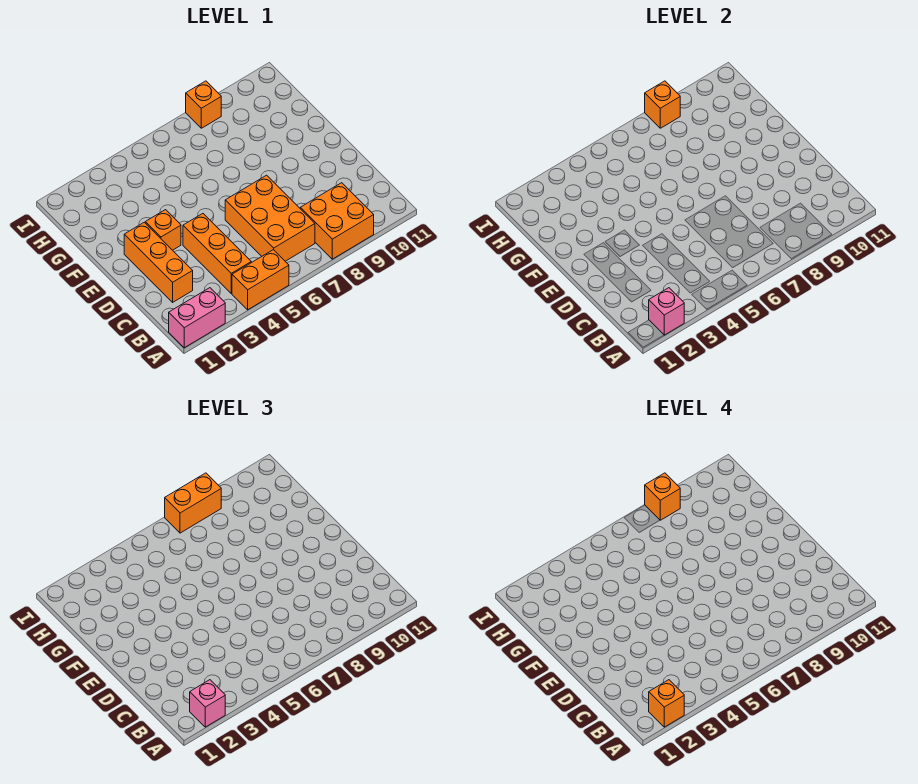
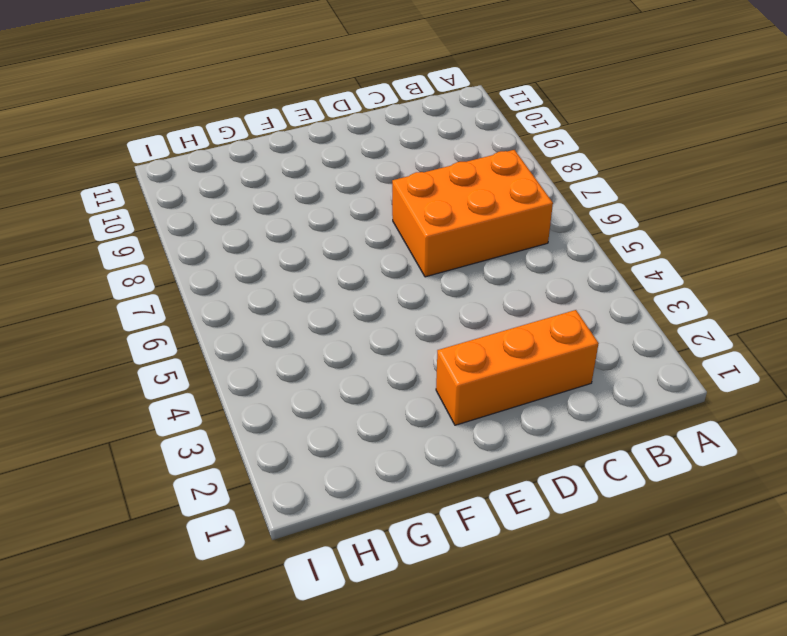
none -> pink 1x2 brick [169,288,225,348]
none -> orange 1x2 brick [232,250,289,310]
none -> orange 2x2 brick [300,183,374,259]

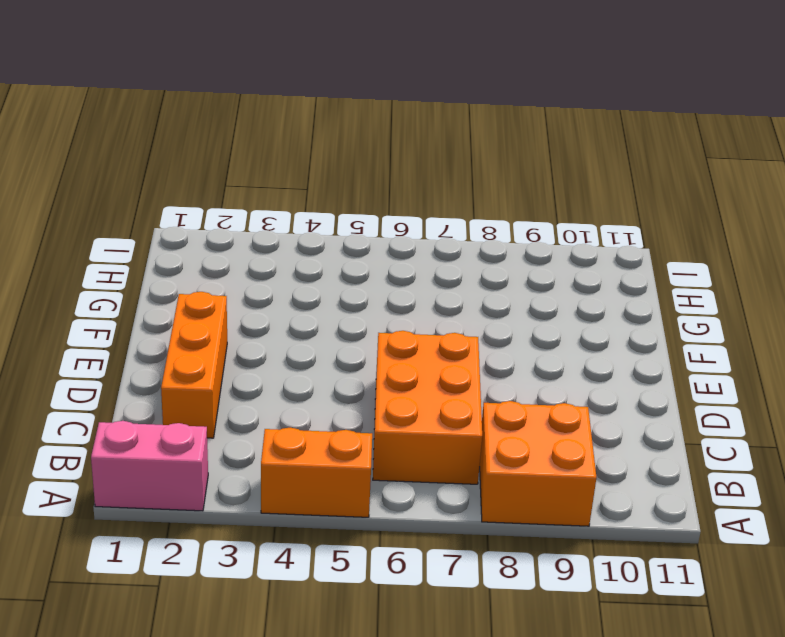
none -> orange 1x3 brick [183,214,251,293]
none -> orange 1x1 brick [145,210,181,250]
none -> orange 1x1 brick [186,81,221,128]

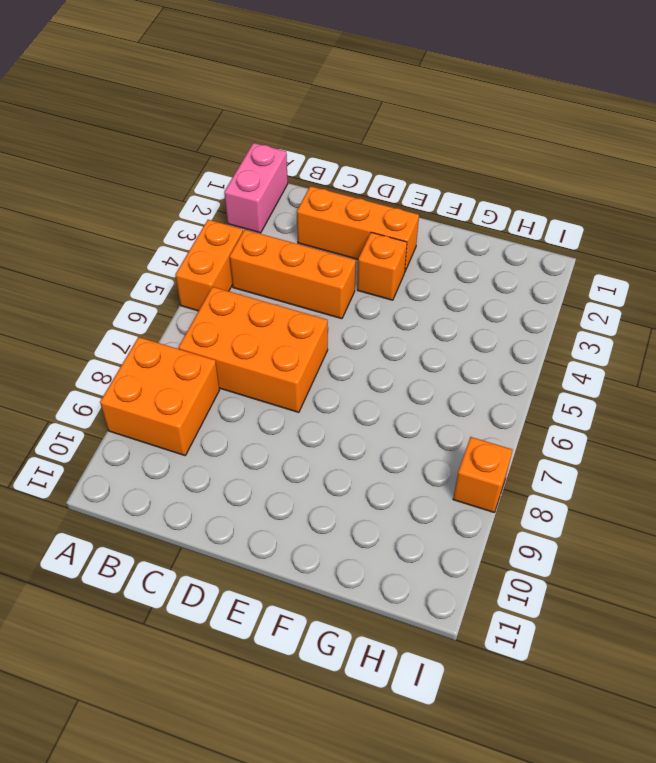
none -> pink 1x1 brick [649,288,684,335]
none -> orange 1x1 brick [645,81,680,128]
none -> pink 1x1 brick [190,680,225,727]

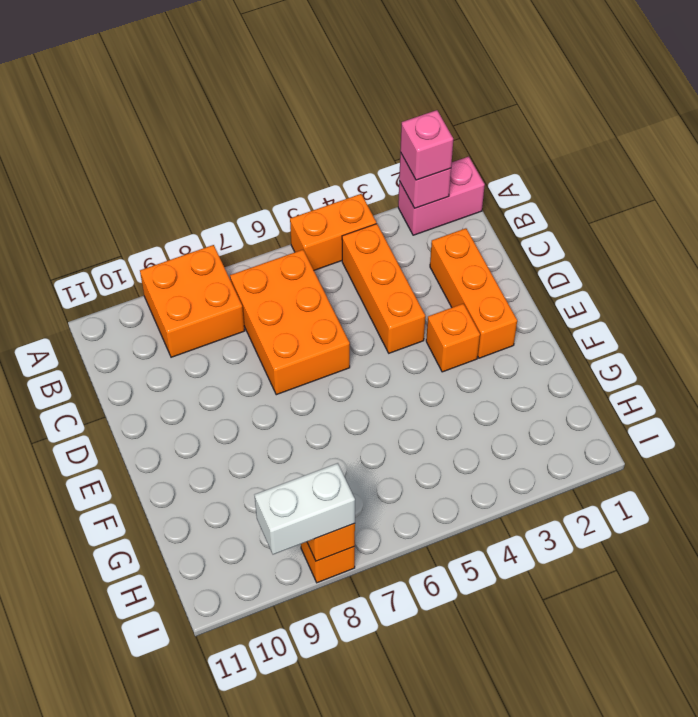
white 1x2 brick [255,463,355,554] -> orange 1x2 brick [165,473,221,533]
none -> orange 1x1 brick [649,680,684,727]
none -> orange 1x1 brick [645,473,680,520]

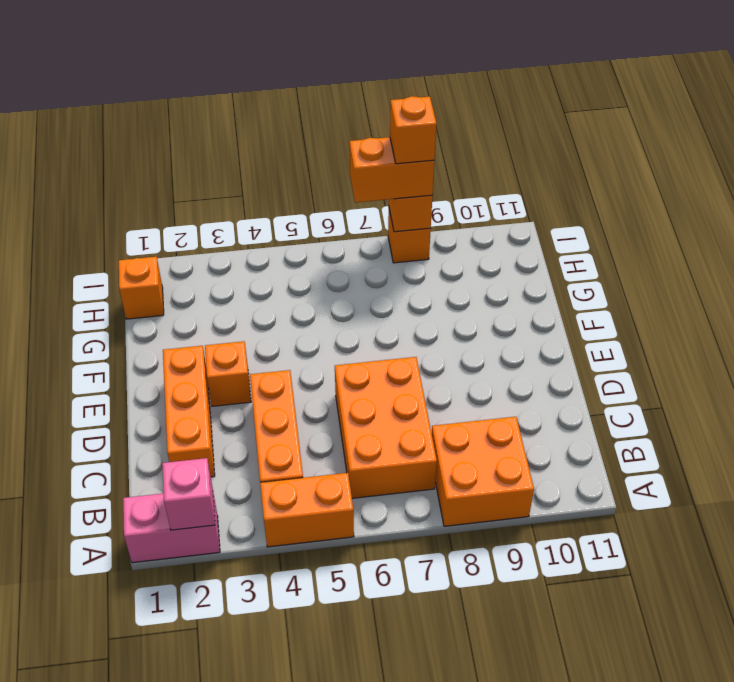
orange 1x1 brick [119,257,164,319] -> orange 1x1 brick moved to [649,680,684,727]
none -> pink 1x1 brick [190,680,225,727]

